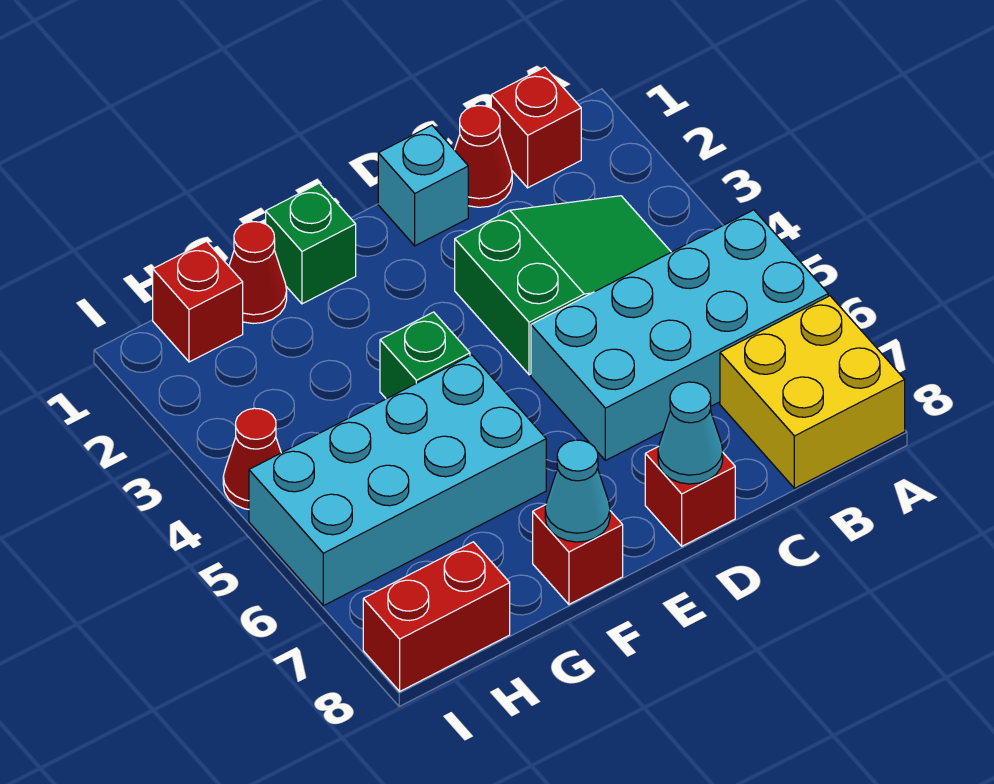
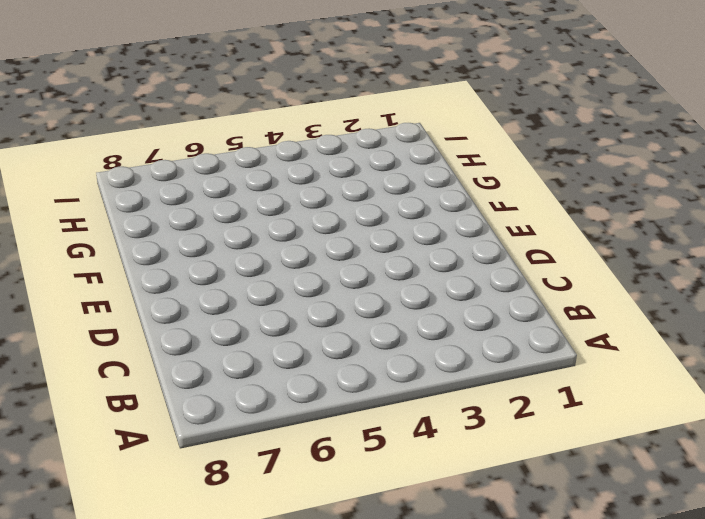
none -> cyan 2x4 brick [531,210,828,461]
none -> yellow 2x2 brick [720,296,905,488]
none -> red 1x1 brick [491,67,581,188]

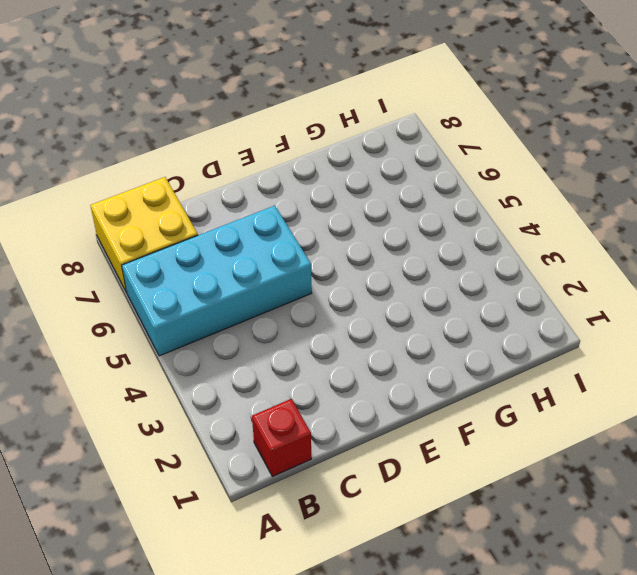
none -> green 2x3 slope [455,196,671,375]
none -> red 1x1 cone [455,105,512,207]
none -> cyan 1x1 brick [378,125,468,246]

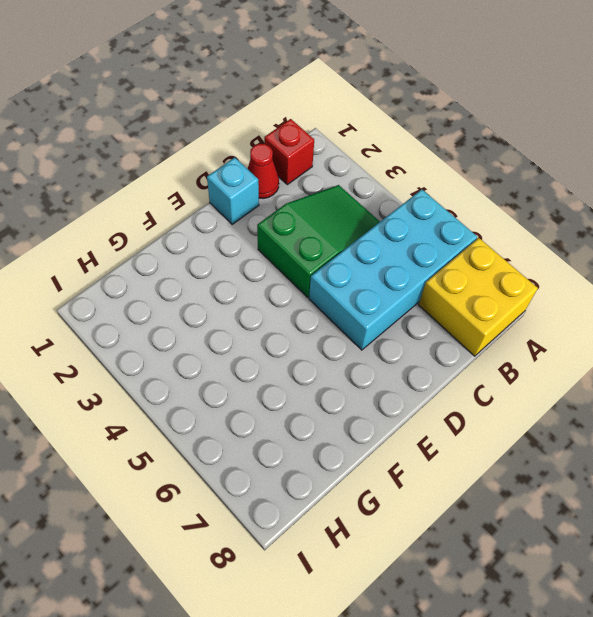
none -> red 1x1 brick [645,447,735,546]
none -> green 1x1 brick [266,183,356,304]
none -> green 1x1 brick [380,312,470,399]

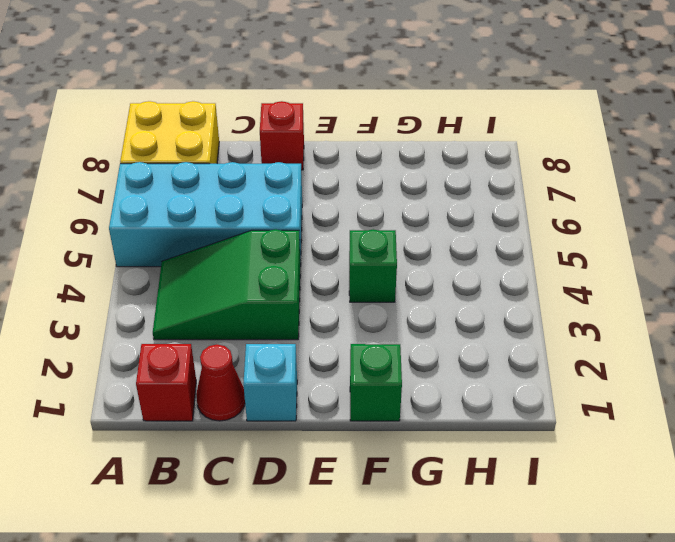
none -> cyan 2x4 brick [249,355,546,606]
none -> red 1x1 brick [533,505,623,604]
none -> red 1x1 cone [229,222,287,324]

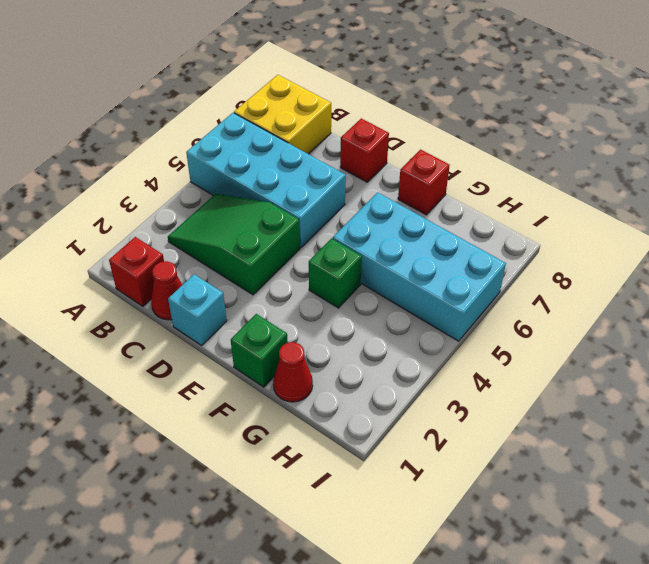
none -> red 1x1 brick [153,241,243,362]
none -> red 1x2 brick [363,542,510,691]
none -> red 1x1 cone [223,408,281,509]

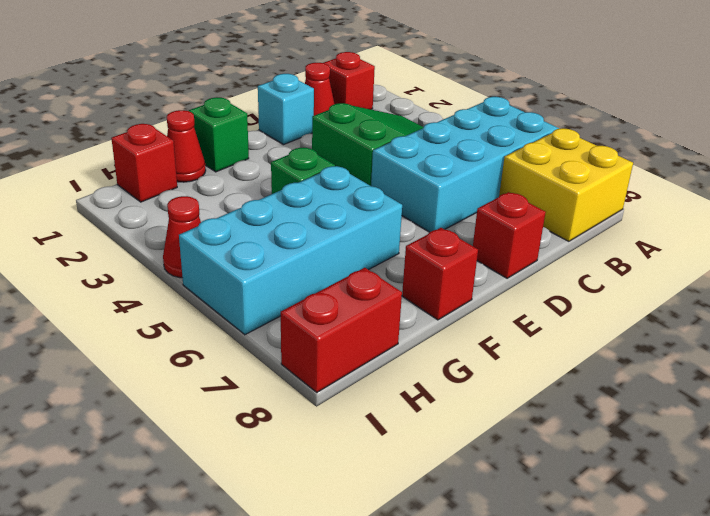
none -> cyan 1x1 cone [658,382,723,484]
none -> cyan 1x1 cone [545,440,610,542]

